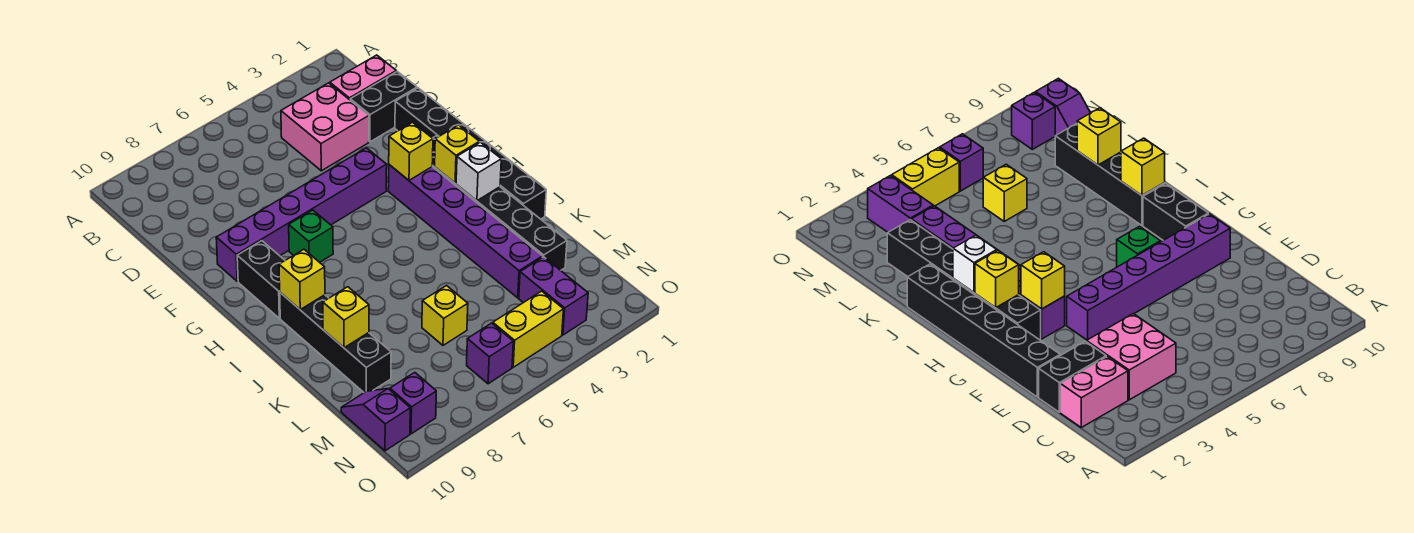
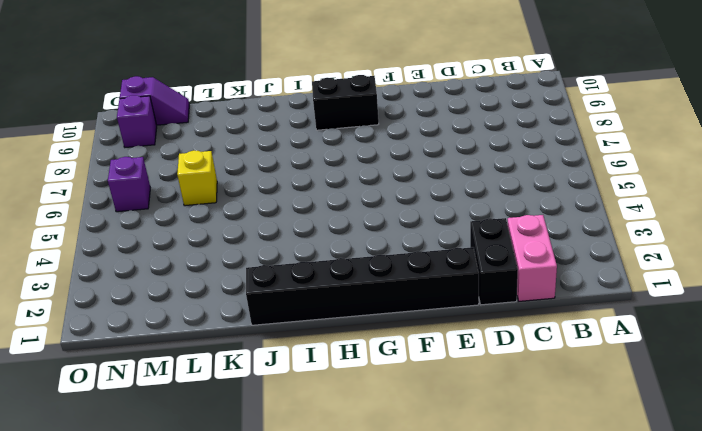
none -> pink 2x2 brick [281,83,369,171]
none -> purple 1x6 brick [216,148,387,281]
none -> black 1x6 brick [432,136,567,270]

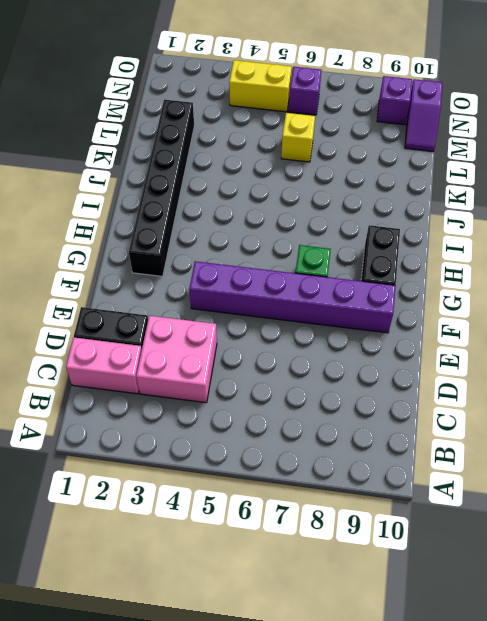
none -> black 1x6 brick [395,88,546,219]
none -> purple 1x6 brick [388,165,543,298]
none -> black 1x4 brick [280,293,391,393]

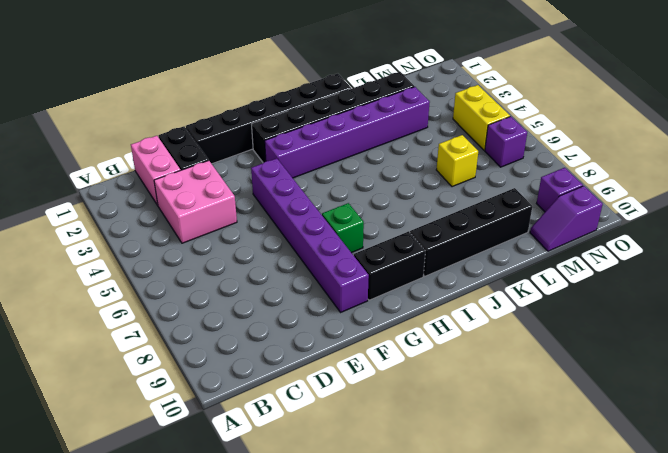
none -> purple 1x2 brick [519,257,588,335]
none -> yellow 1x1 brick [389,122,433,180]
none -> yellow 1x1 brick [435,125,479,183]

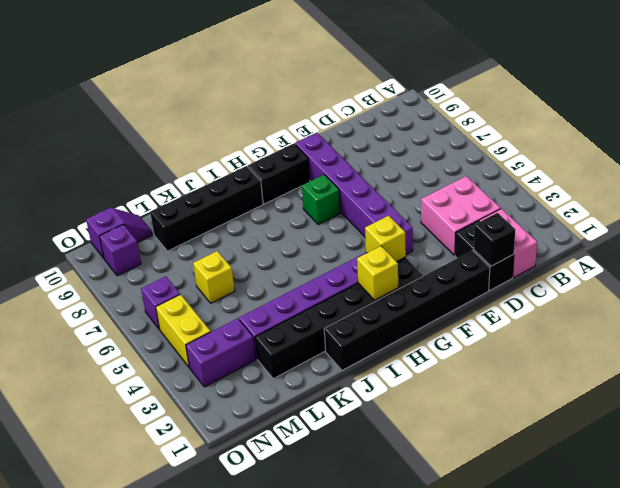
black 1x1 brick [474,213,515,266] -> none
none -> white 1x1 brick [456,142,501,201]
none -> yellow 1x1 brick [279,249,325,309]
none -> yellow 1x1 brick [323,287,369,348]

